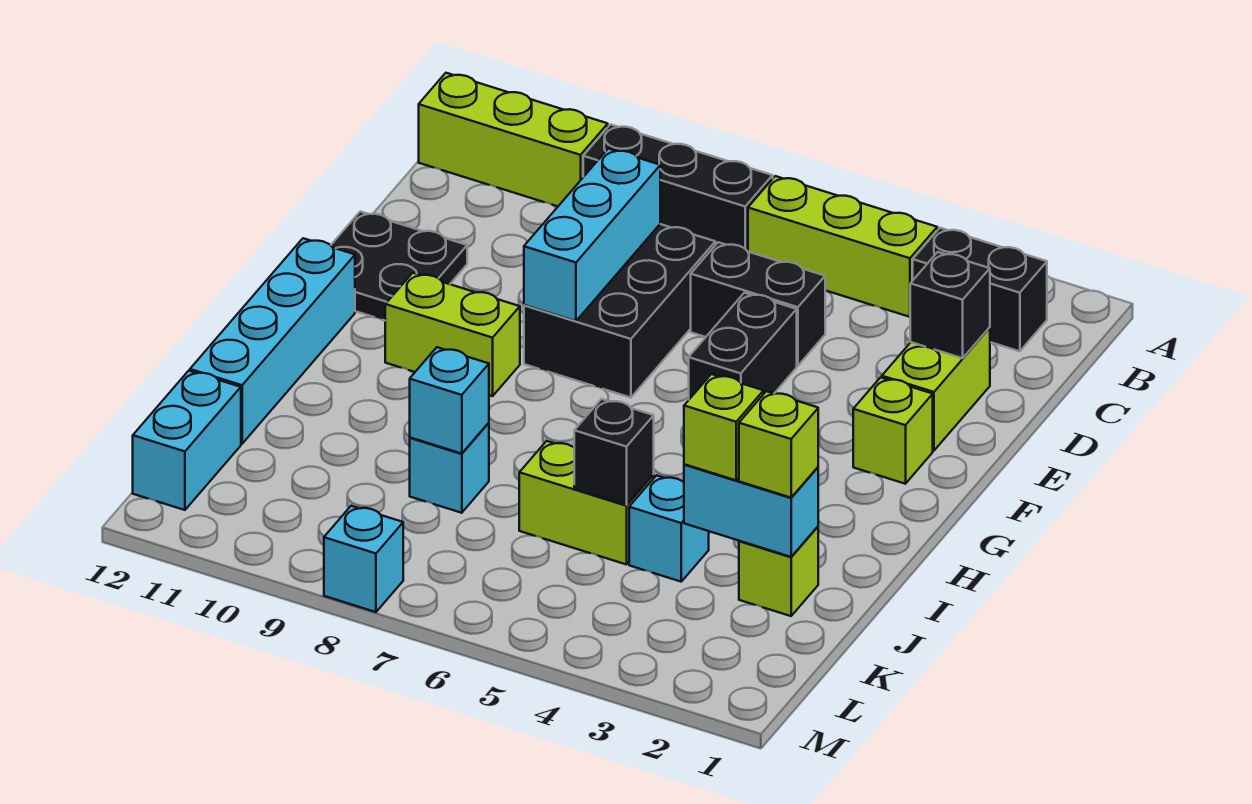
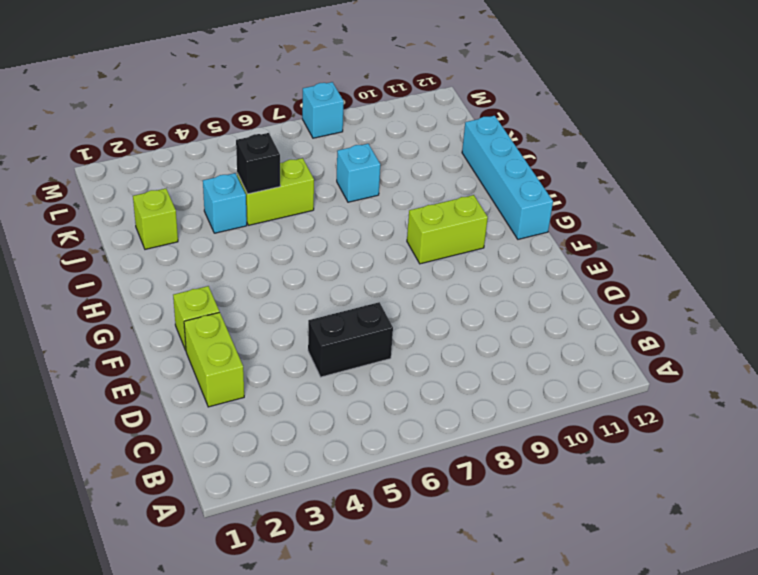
none -> black 1x2 brick [913,228,1047,351]
none -> lime 1x3 brick [748,176,937,317]
none -> black 1x3 brick [583,124,773,251]

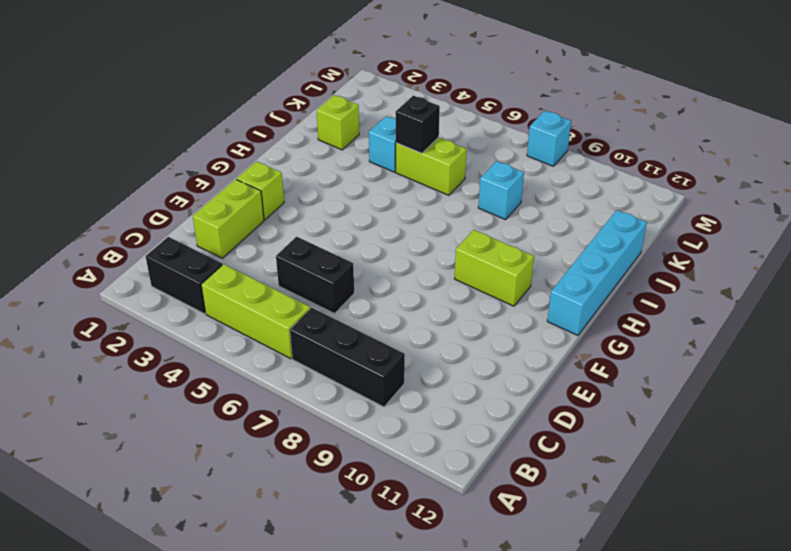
none -> lime 1x3 brick [419,73,608,206]
none -> black 2x3 brick [524,224,715,398]
none -> black 1x2 brick [689,293,797,399]

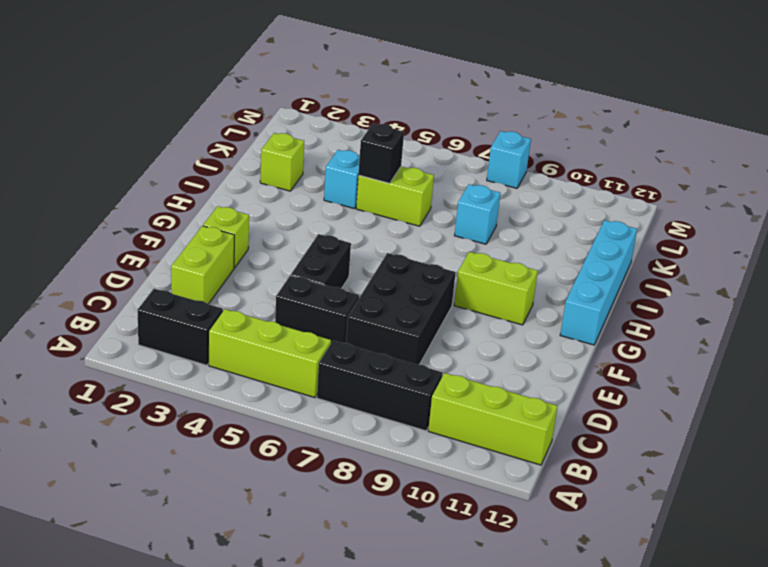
none -> black 2x2 plate [331,212,467,320]
none -> cyan 1x2 brick [133,371,241,510]
none -> black 1x1 brick [910,252,990,358]

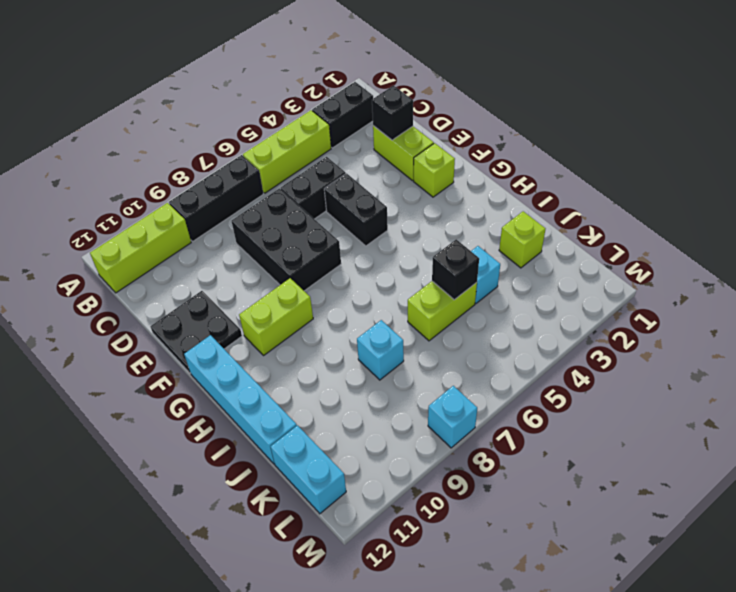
none -> cyan 1x3 brick [524,149,660,321]
none -> cyan 1x2 brick [684,464,818,557]
none -> cyan 1x1 brick [410,347,489,454]

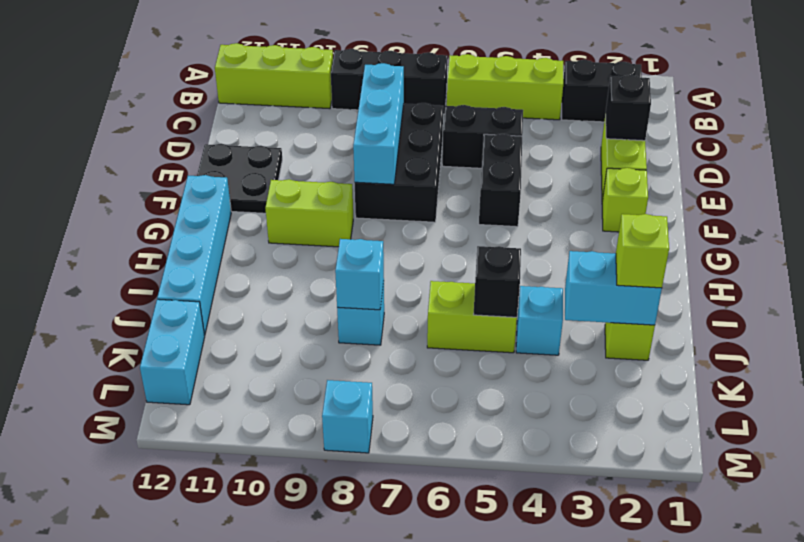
none -> lime 1x1 brick [684,374,764,480]

